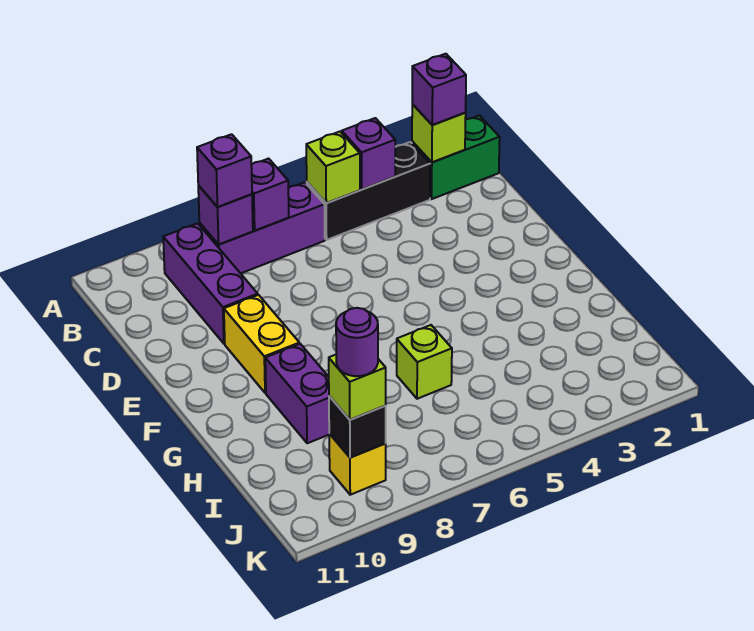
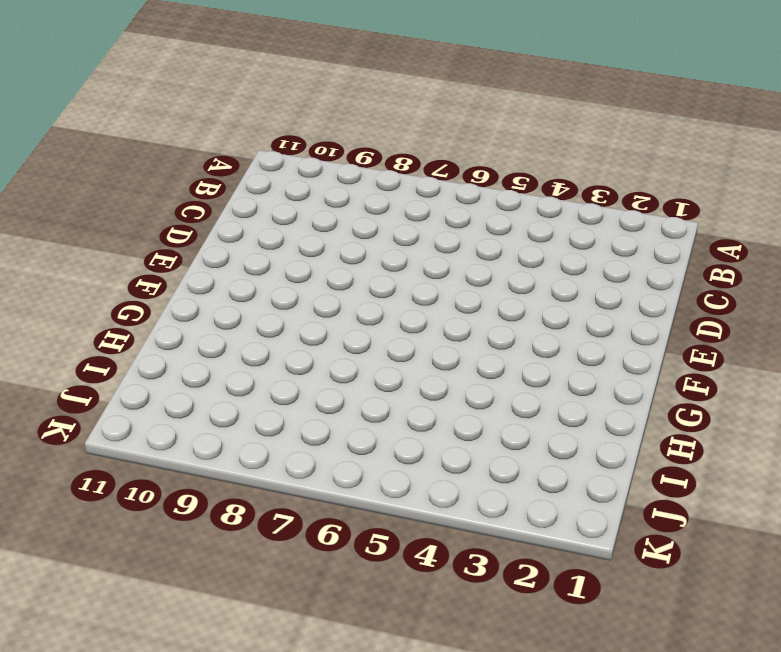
none -> green 1x2 brick [412,116,500,199]
none -> black 1x3 brick [307,142,430,240]
none -> purple 1x3 brick [199,182,325,273]

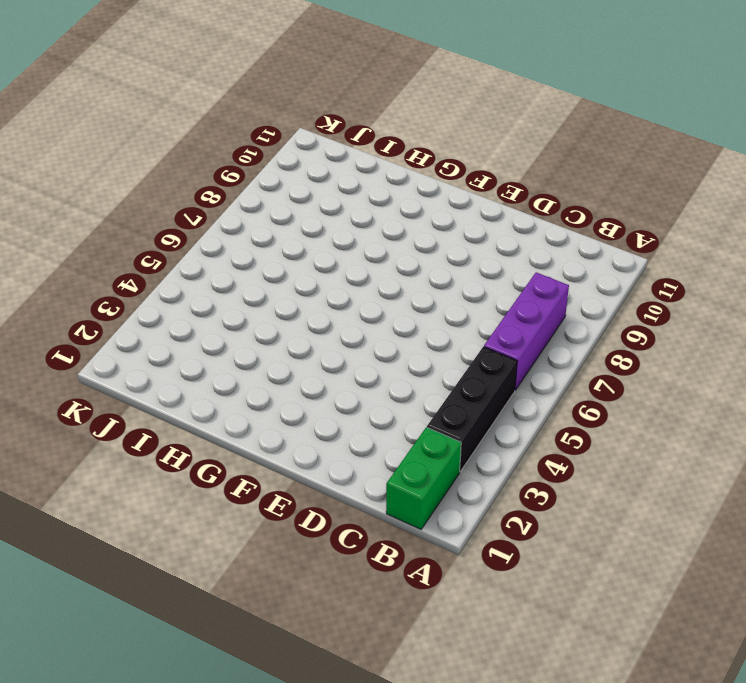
none -> purple 1x3 brick [163,223,258,344]
none -> yellow 1x2 brick [224,295,299,393]
none -> purple 1x2 brick [265,344,329,443]

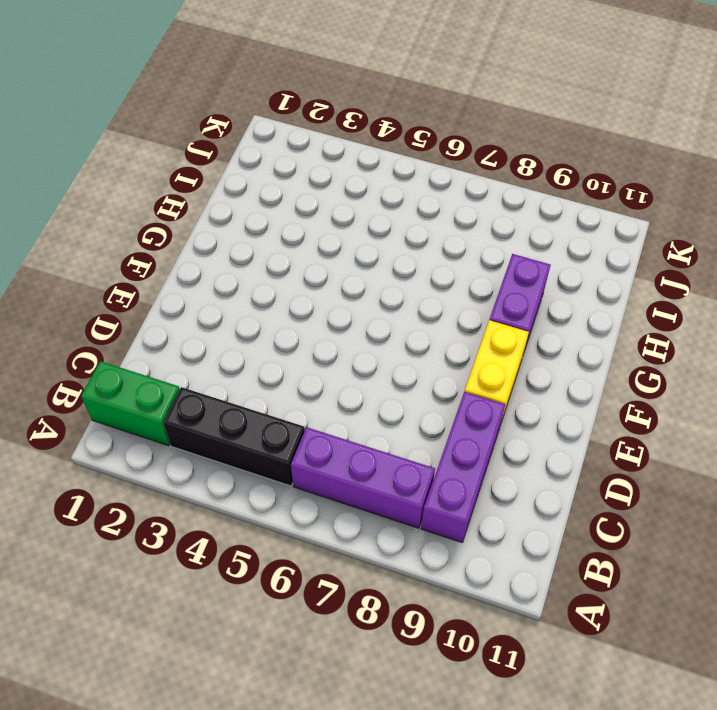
none -> lime 1x1 brick [397,325,452,399]
none -> yellow 1x1 brick [329,434,386,495]
none -> lime 1x1 brick [412,104,466,162]

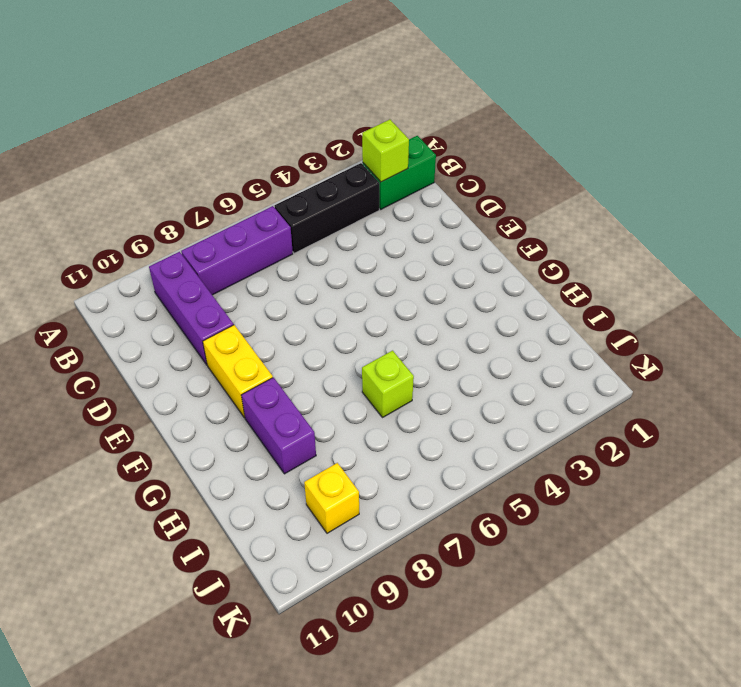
none -> purple 1x1 brick [342,118,395,189]
none -> lime 1x1 brick [306,132,360,203]
none -> purple 1x1 brick [251,159,289,231]

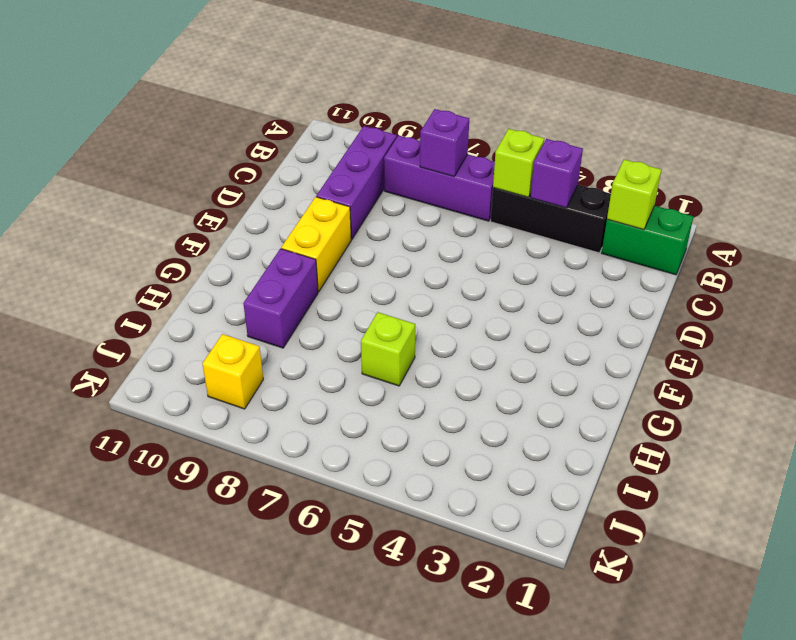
none -> purple 1x1 brick [198,185,253,245]
none -> black 1x1 brick [329,396,386,457]
none -> purple 1x1 brick [412,54,466,125]

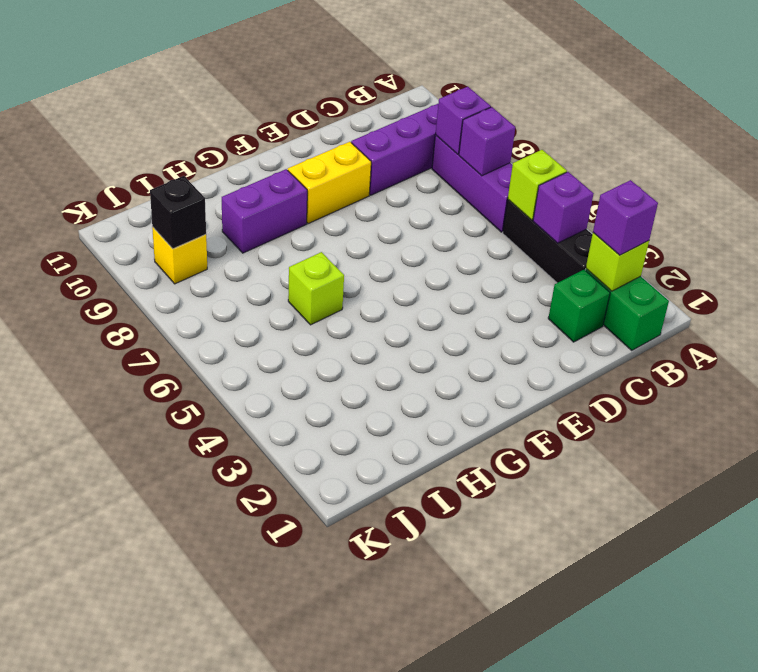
green 1x1 brick [548,270,610,342] -> none
none -> purple 1x1 brick [197,134,252,207]
none -> lime 1x1 brick [329,355,386,420]
none -> purple 1x1 round brick [336,308,378,376]

